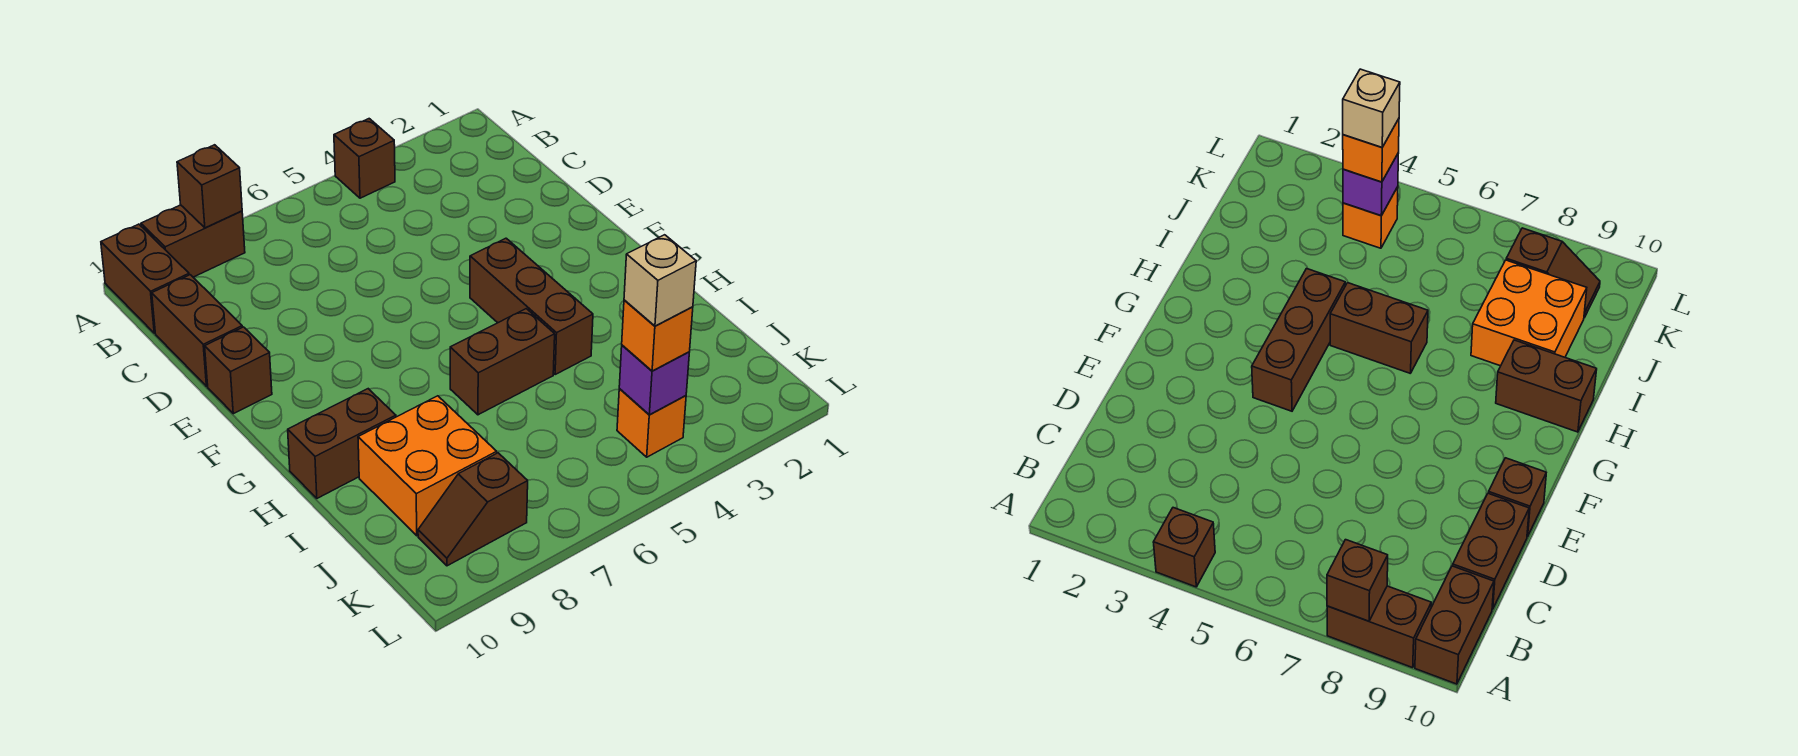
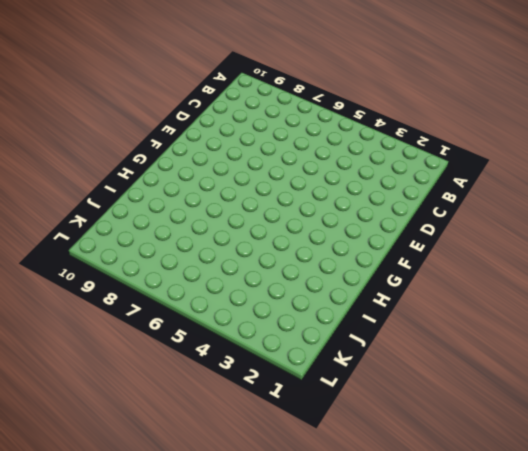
none -> brown 1x1 brick [334,119,395,198]
none -> brown 1x2 brick [141,205,245,277]
none -> brown 1x2 brick [101,224,189,333]

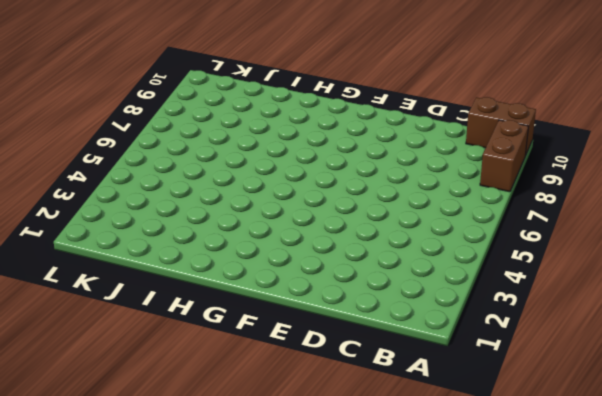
none -> brown 1x1 brick [334,119,395,198]
none -> brown 1x2 brick [152,275,242,386]
none -> brown 1x1 brick [205,327,272,414]

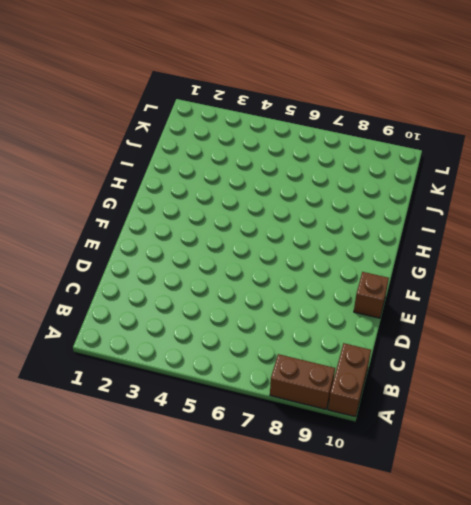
none -> brown 1x1 brick [334,119,395,198]
none -> brown 1x2 brick [152,275,242,386]
none -> brown 1x3 brick [470,238,593,374]

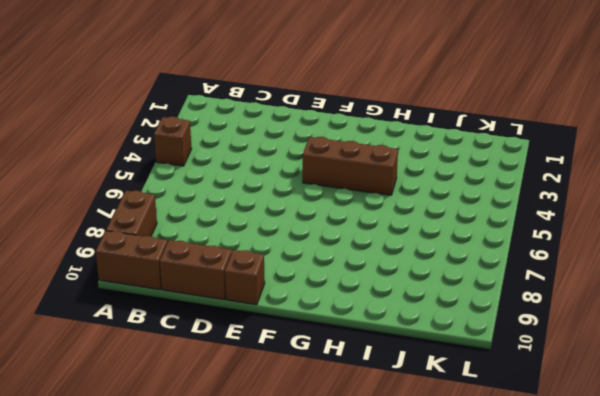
none -> brown 1x2 brick [450,309,555,415]
none -> brown 1x2 brick [288,389,396,498]
none -> orange 2x2 brick [358,396,497,536]

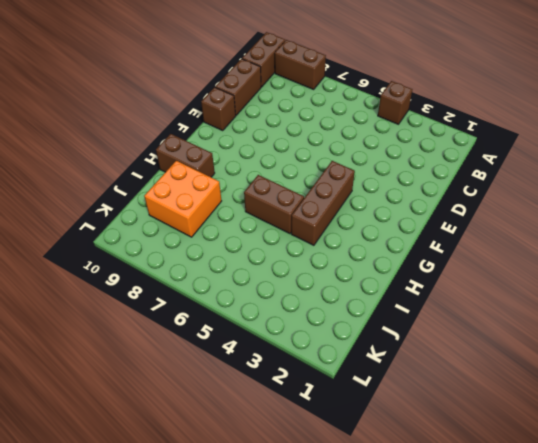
none -> orange 1x1 brick [617,389,686,457]
none -> brown 1x2 slope [418,453,528,566]
none -> brown 1x1 brick [177,145,242,228]

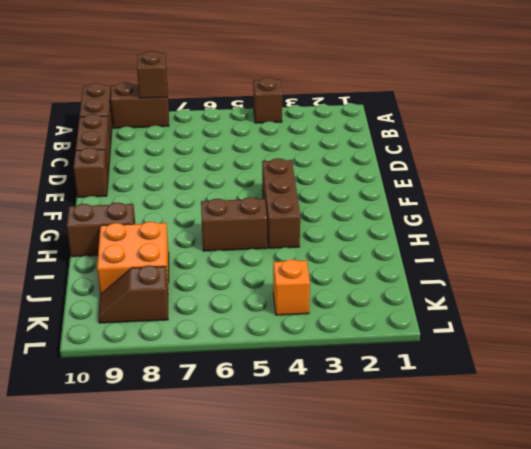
none -> purple 1x1 brick [619,345,689,415]
none -> orange 1x1 brick [622,300,693,371]
none -> tan 1x1 brick [624,235,696,326]

